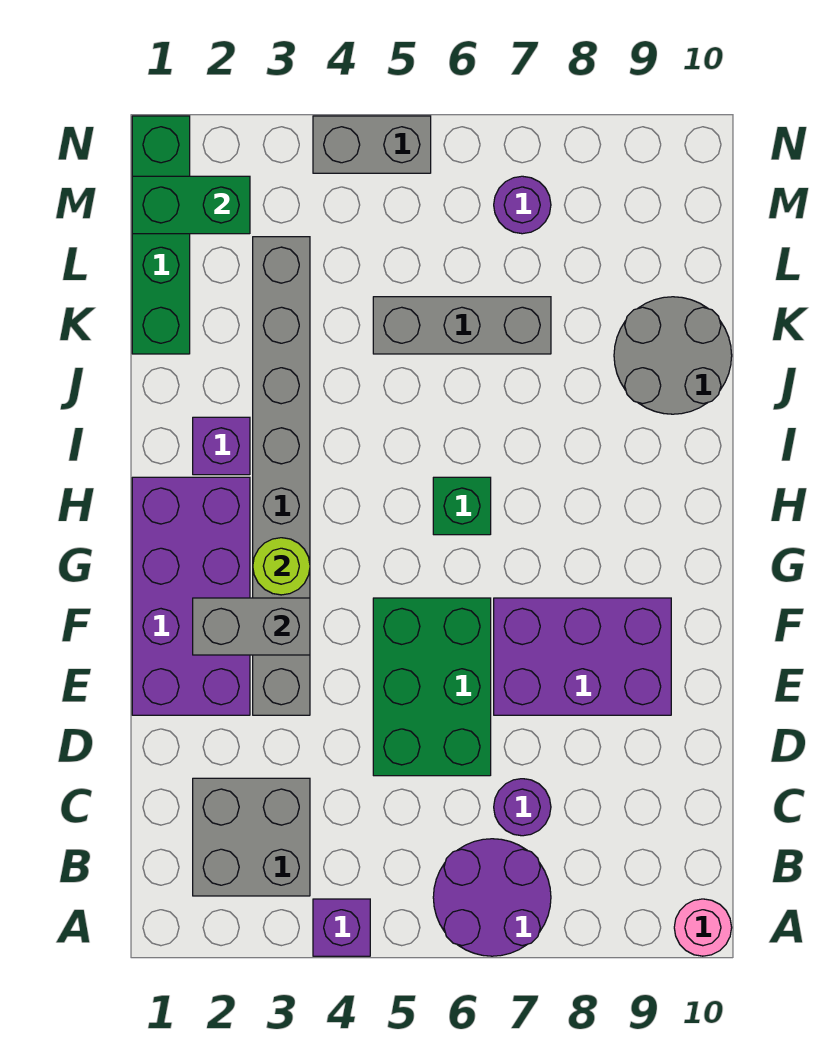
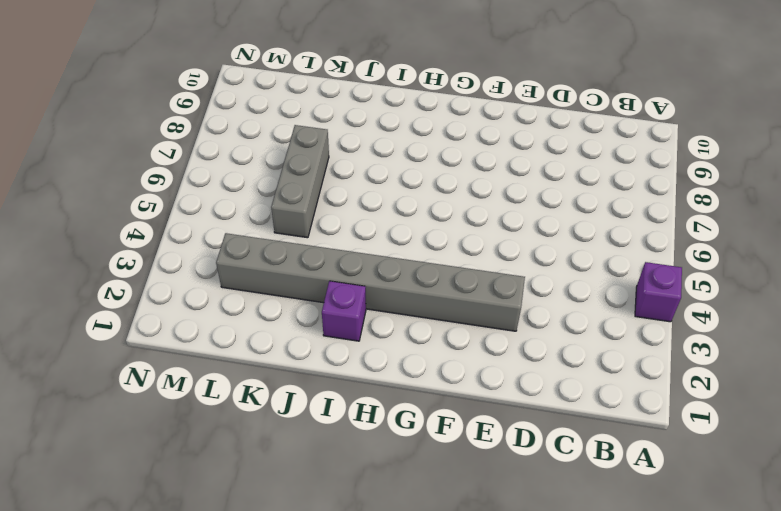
none -> purple 2x2 round brick [433,839,551,956]
none -> pink 1x1 round brick [674,899,732,956]
none -> grey 2x2 brick [193,778,310,896]

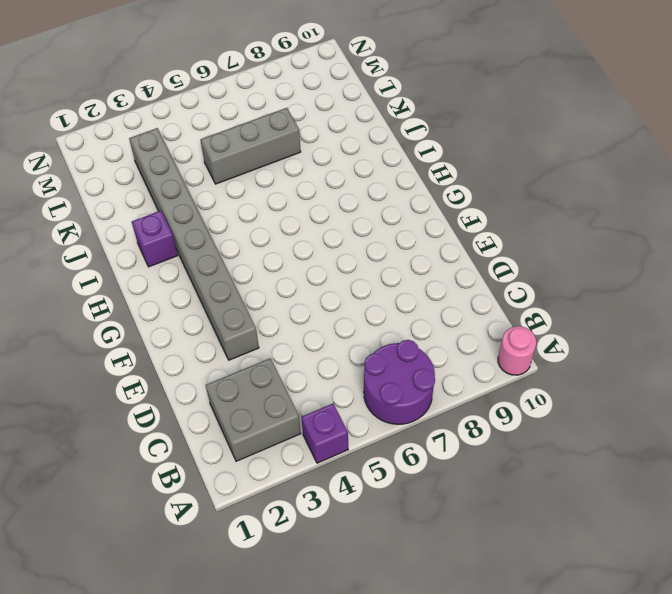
none -> purple 1x1 round brick [494,779,551,836]
none -> green 2x3 brick [373,598,491,776]
none -> purple 2x4 brick [132,477,250,715]

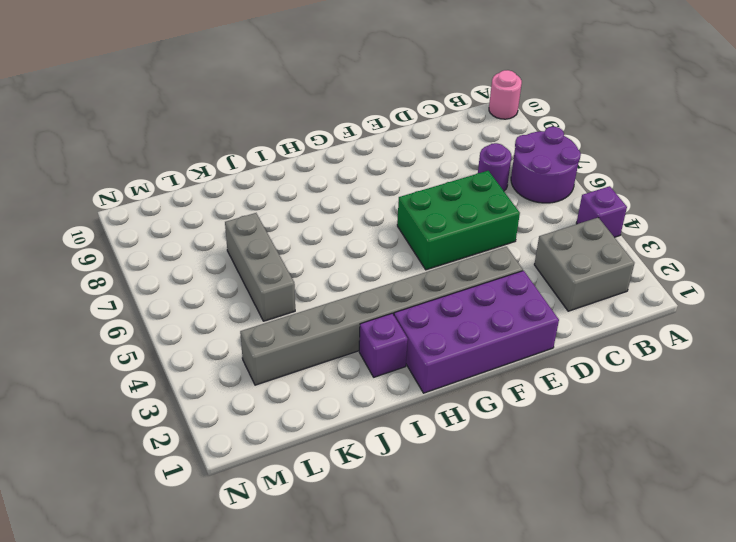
none -> purple 2x3 brick [494,598,671,715]
none -> green 1x1 brick [433,477,491,535]
none -> grey 2x2 round brick [614,297,732,414]

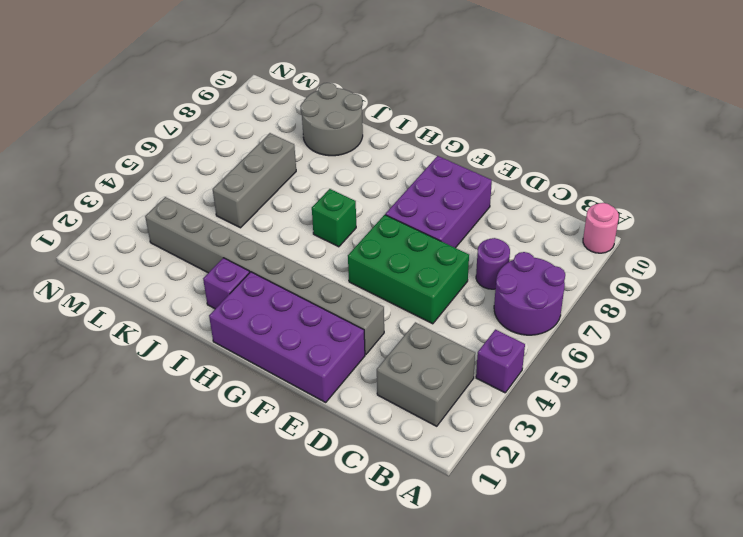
none -> green 1x4 brick [132,116,190,354]
none -> purple 1x1 round brick [494,176,551,234]
none -> grey 1x2 brick [313,116,431,173]

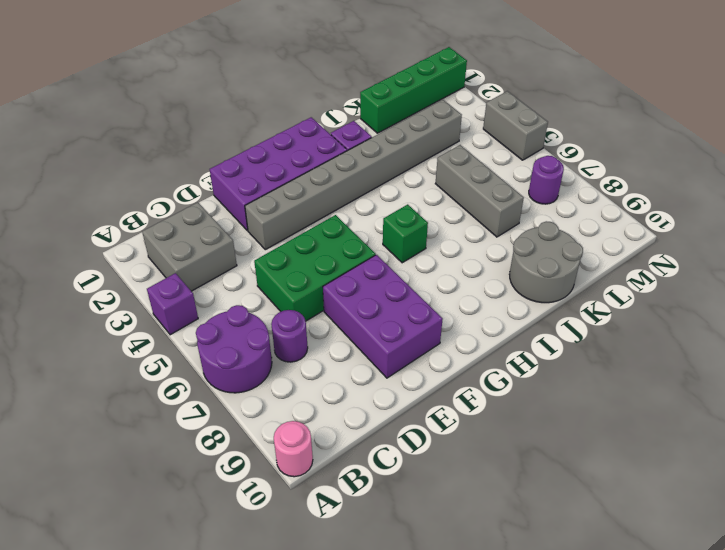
none -> grey 1x2 brick [193,598,310,655]
none -> lime 1x1 round brick [253,538,310,595]
none -> green 1x2 brick [132,176,250,234]

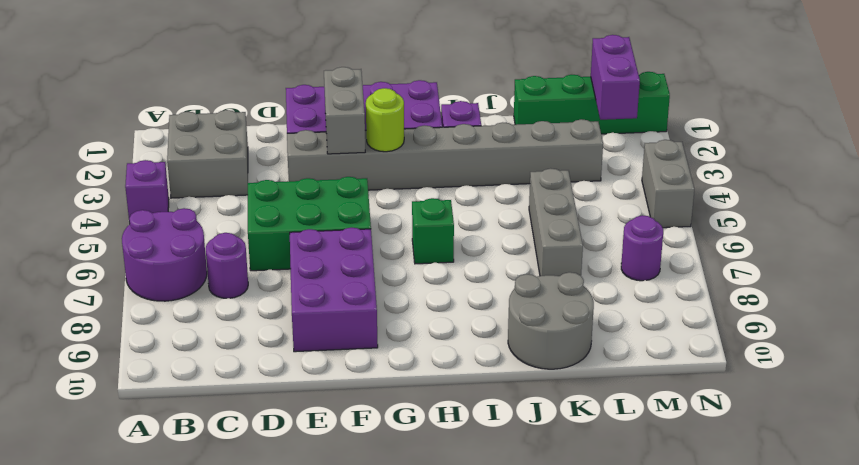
purple 1x2 brick [591,35,640,120] -> green 1x2 brick [132,176,250,234]
none -> pink 1x1 round brick [674,899,732,956]

